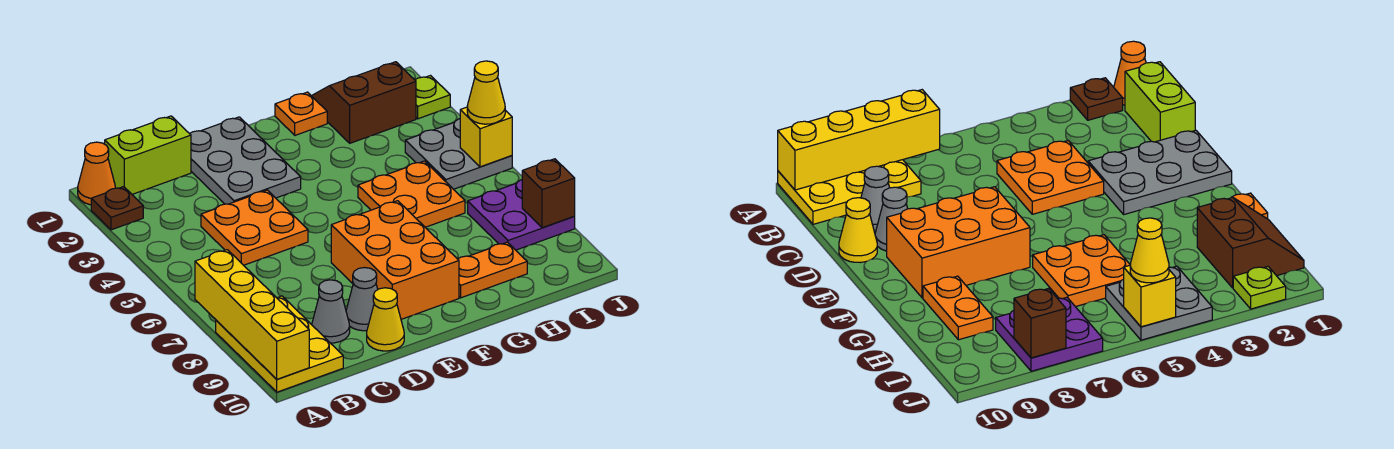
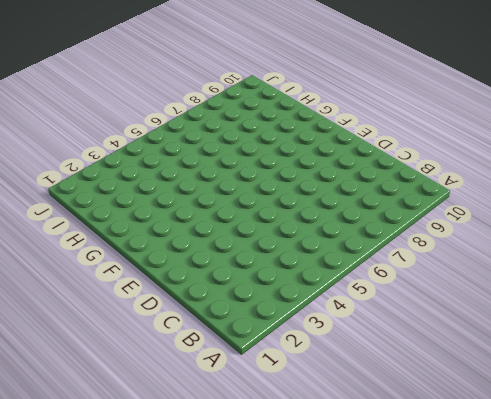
none -> orange 1x1 cone [78,142,115,205]
none -> brown 1x1 plate [91,187,143,230]
none -> yellow 2x3 plate [216,296,343,392]

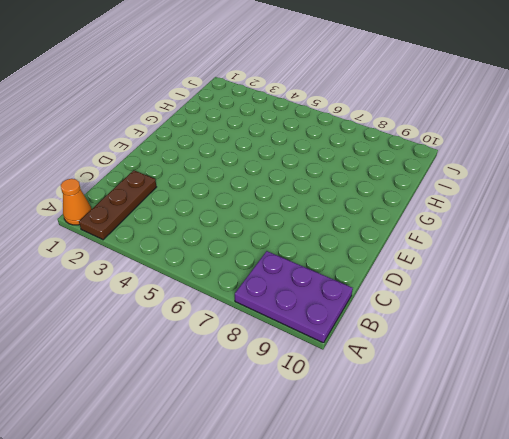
brown 1x3 plate [79,170,156,240] -> brown 1x1 plate [91,187,143,230]
purple 2x3 plate [235,251,353,343] -> yellow 2x3 plate [216,296,343,392]
none -> lime 1x2 brick [105,116,191,194]
none -> orange 2x2 plate [201,190,308,265]
none -> grey 1x1 cone [312,280,350,343]

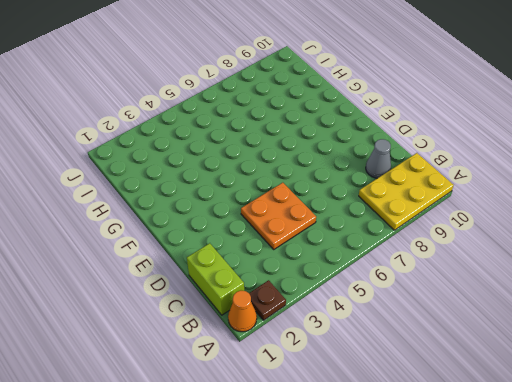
none -> grey 2x3 plate [190,117,301,204]
none -> grey 1x1 cone [346,268,378,331]
none -> yellow 1x1 cone [367,288,404,351]

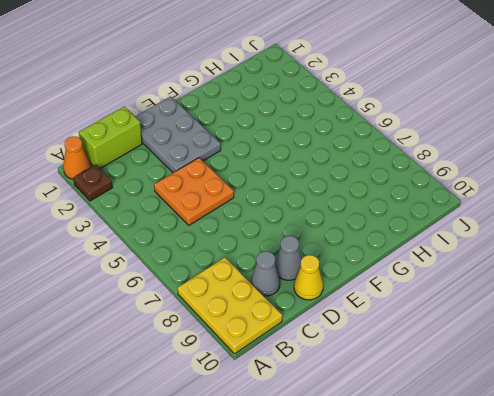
none -> orange 2x3 brick [331,201,459,319]
none -> orange 1x1 plate [275,92,327,135]
none -> orange 2x2 plate [358,161,465,227]

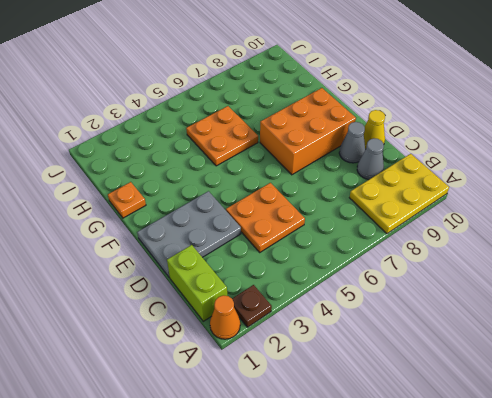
none -> orange 1x2 plate [458,242,527,298]
none -> brown 2x2 slope [312,62,416,143]
none -> grey 2x2 plate [405,119,512,189]

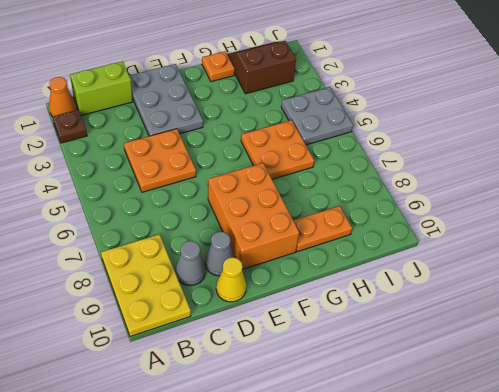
none -> purple 2x2 plate [468,180,575,250]
none -> lime 1x1 plate [415,76,450,119]
none -> yellow 1x4 brick [195,250,309,379]

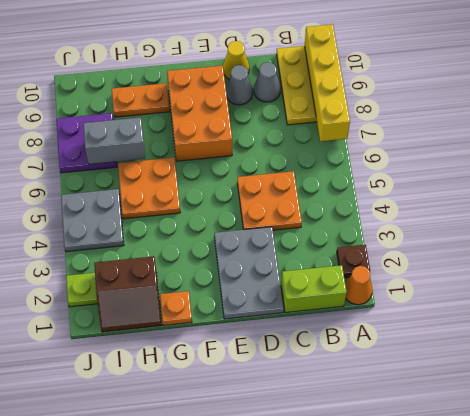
grey 1x2 brick [83,117,145,164] -> none
none -> yellow 1x1 brick [460,107,512,167]
none -> brown 1x1 brick [522,159,575,228]
none -> yellow 1x1 cone [467,61,505,124]

